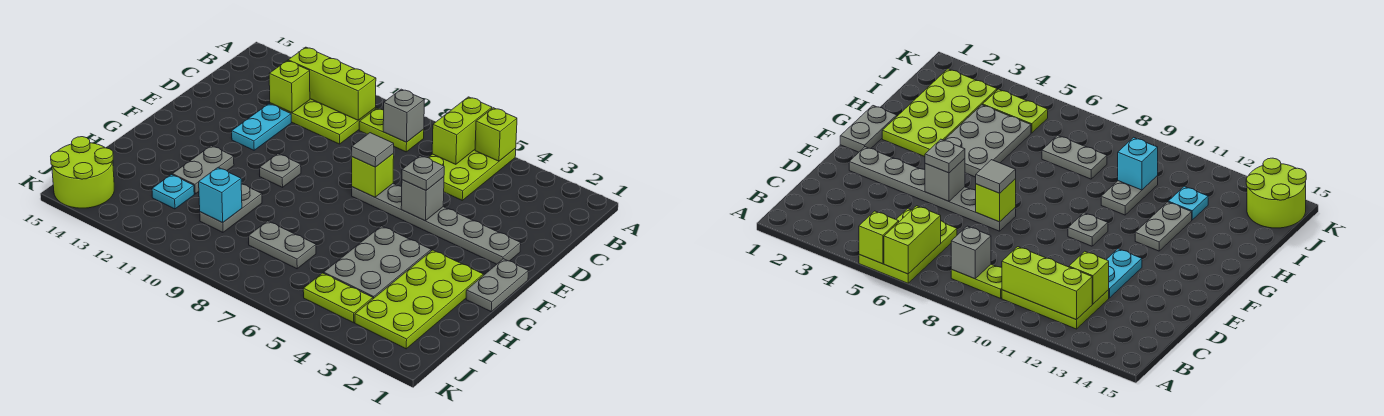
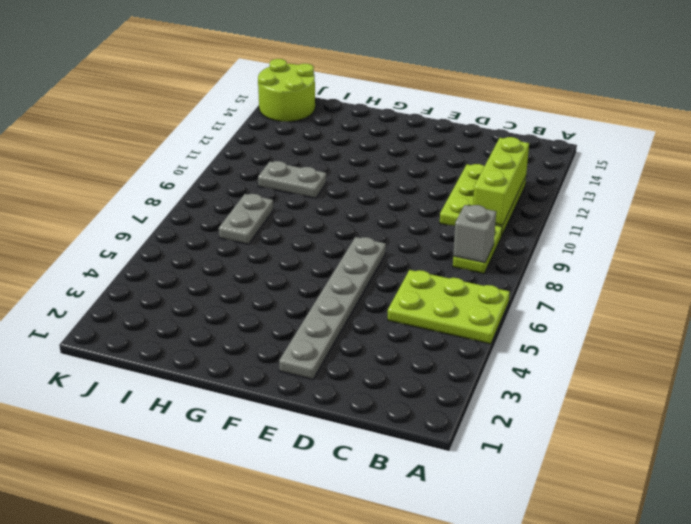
none -> cyan 1x2 plate [232,104,291,150]
none -> grey 1x2 plate [466,259,528,311]
none -> grey 1x1 plate [260,154,301,187]

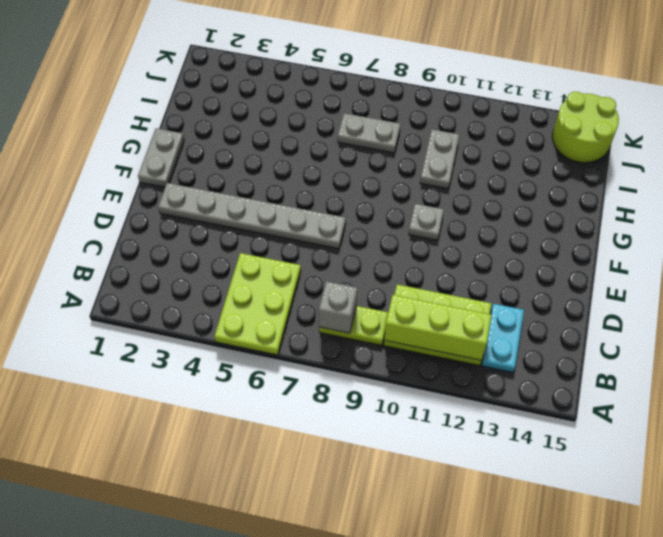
cyan 1x2 plate [482,304,524,373] -> cyan 1x2 plate moved to [232,104,291,150]
none -> lime 2x4 plate [355,250,483,349]
none -> grey 2x3 plate [324,226,431,299]
none -> grey 1x2 plate [172,146,234,194]

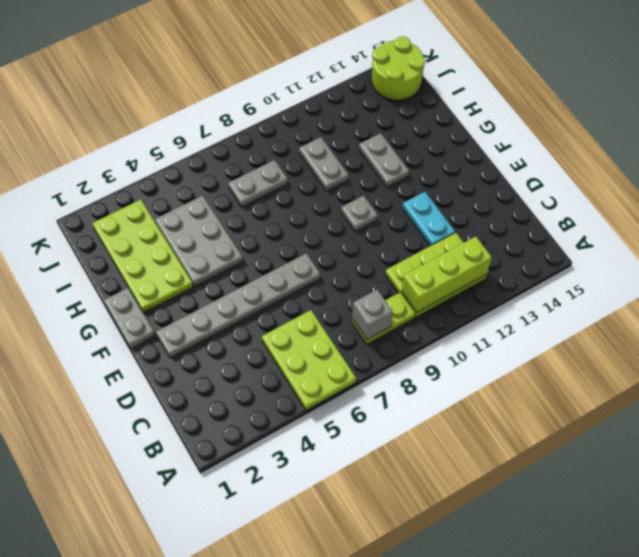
none -> cyan 1x1 plate [152,175,194,209]
none -> lime 1x2 plate [303,273,373,323]
none -> lime 1x1 brick [475,108,517,161]

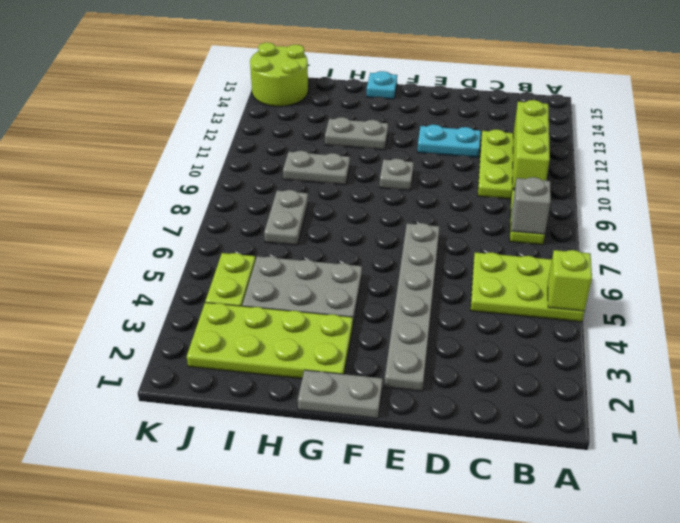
cyan 1x1 plate [367,71,397,99] -> cyan 1x1 plate moved to [152,175,194,209]
none -> lime 1x2 brick [432,97,492,164]
none -> lime 1x1 brick [269,61,310,113]
none -> grey 1x1 brick [401,177,444,221]

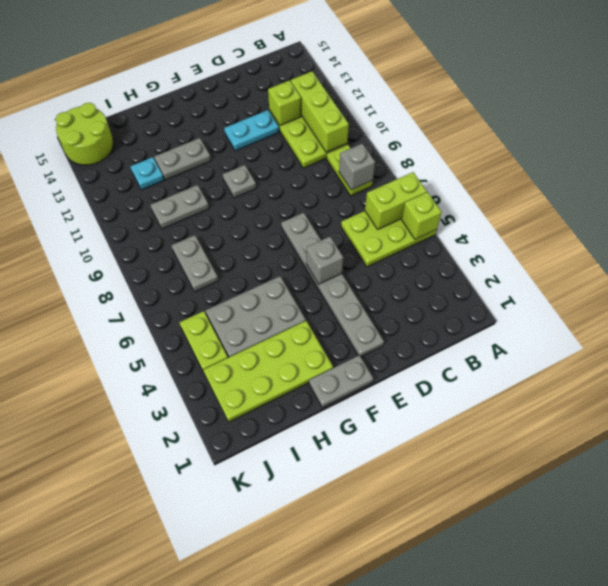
none -> lime 1x1 brick [352,154,394,197]
none -> cyan 1x1 brick [199,167,242,223]
none -> grey 1x1 plate [402,156,444,190]

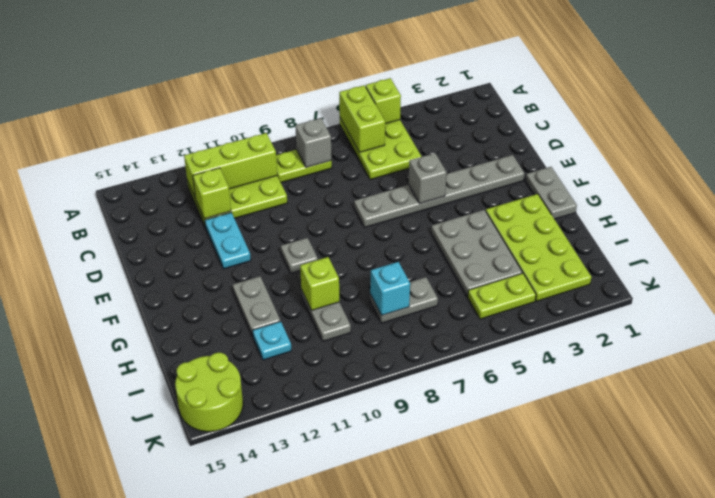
lime 1x1 brick [300,257,339,310] -> lime 1x1 brick moved to [352,154,394,197]
cyan 1x1 brick [370,262,410,315] -> cyan 1x1 brick moved to [199,167,242,223]
none -> grey 1x1 plate [402,156,444,190]
none -> grey 1x1 tile [352,133,394,167]

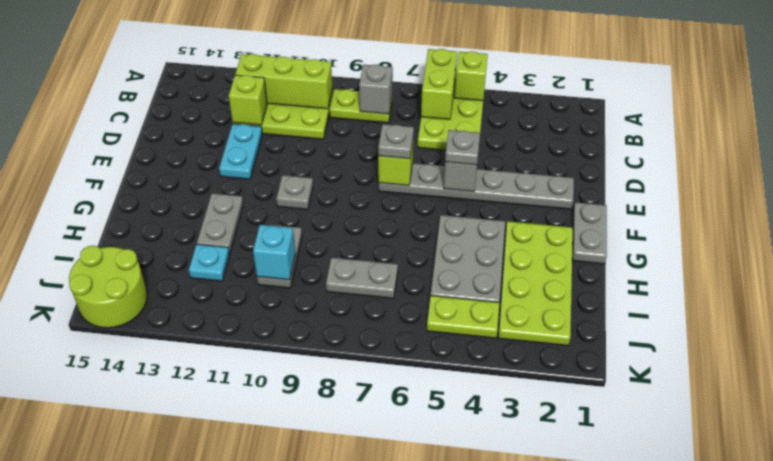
grey 1x1 plate [378,124,414,159] -> grey 1x1 tile [352,133,394,167]

